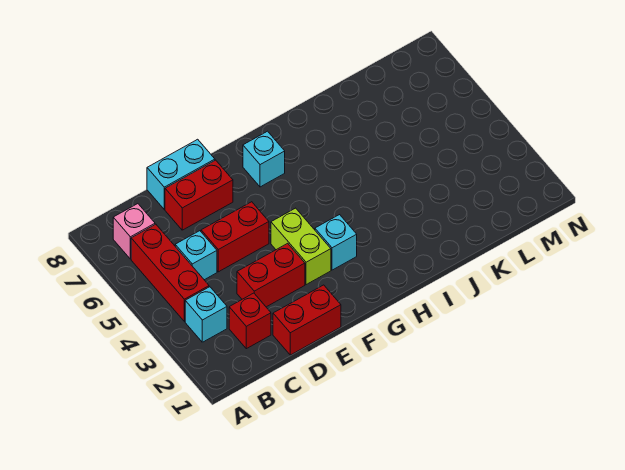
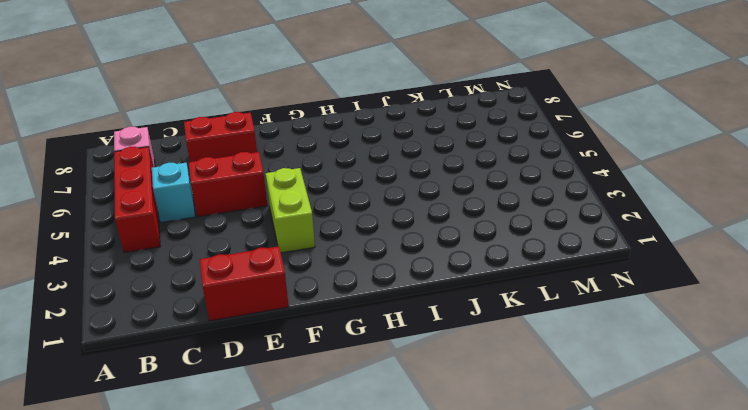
none -> cyan 1x1 brick [185,287,227,342]
none -> red 1x1 brick [229,293,271,349]
none -> red 1x2 brick [237,243,305,307]

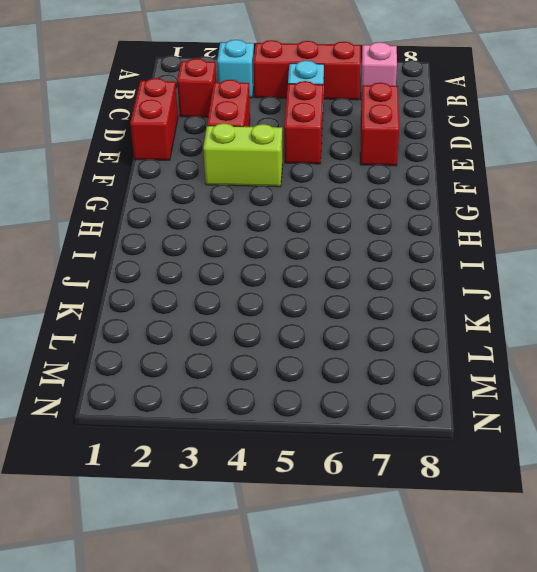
none -> cyan 1x2 brick [147,139,215,209]
none -> cyan 1x1 brick [315,215,357,270]
none -> cyan 1x1 brick [243,131,285,187]

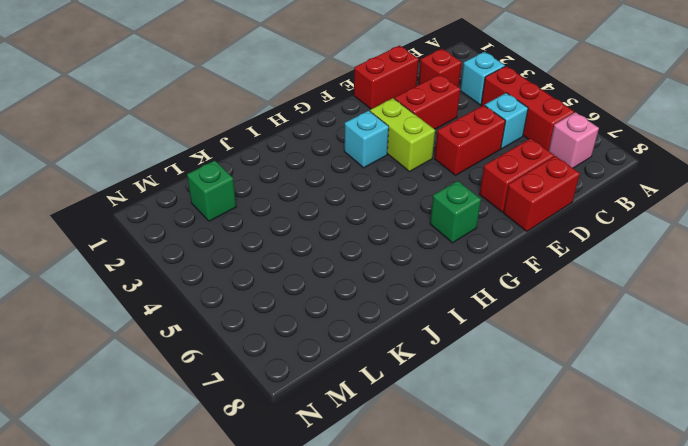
red 1x2 brick [503,156,580,232] -> cyan 1x2 brick [147,139,215,209]
green 1x1 brick [430,181,481,243] -> cyan 1x1 brick [243,131,285,187]
green 1x1 brick [187,161,236,221] -> none

